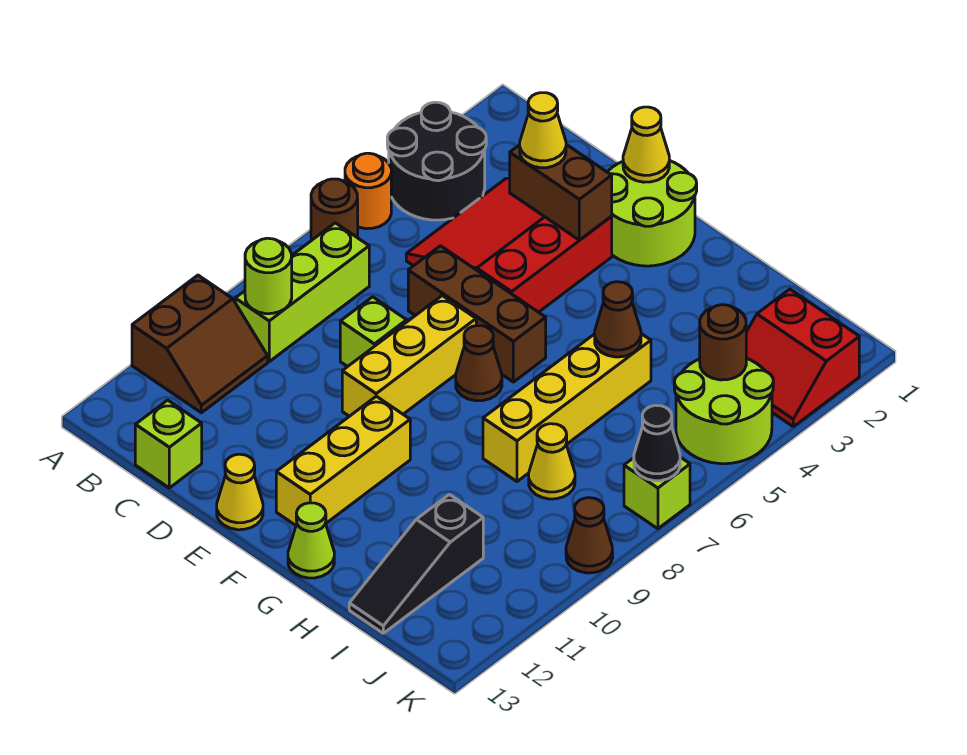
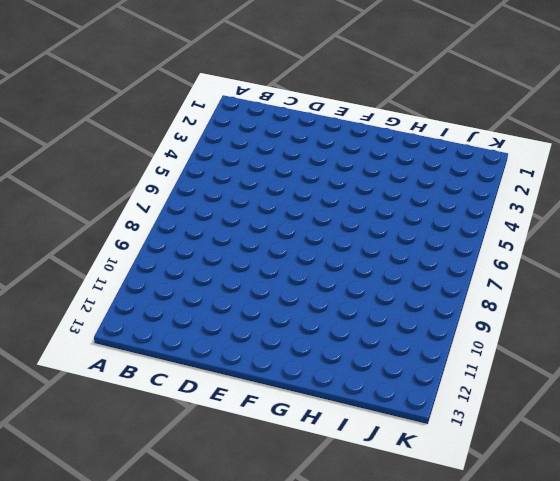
none -> black 2x2 round brick [387,102,486,220]
none -> orange 1x1 round brick [345,153,391,229]
none -> brown 1x1 round brick [311,179,358,241]

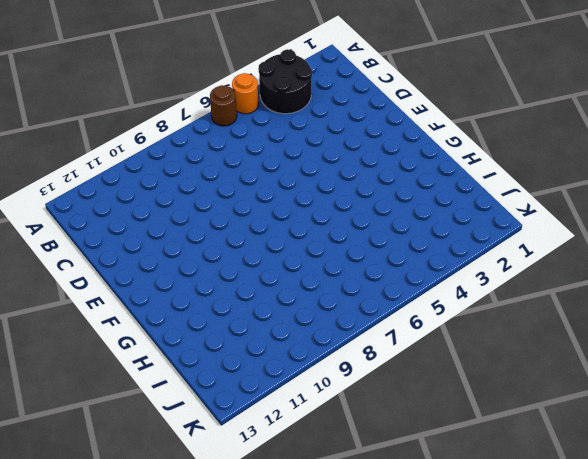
none -> brown 2x2 slope [132,275,268,413]
none -> lime 1x3 brick [235,223,369,362]
none -> red 3x3 slope [406,178,612,312]

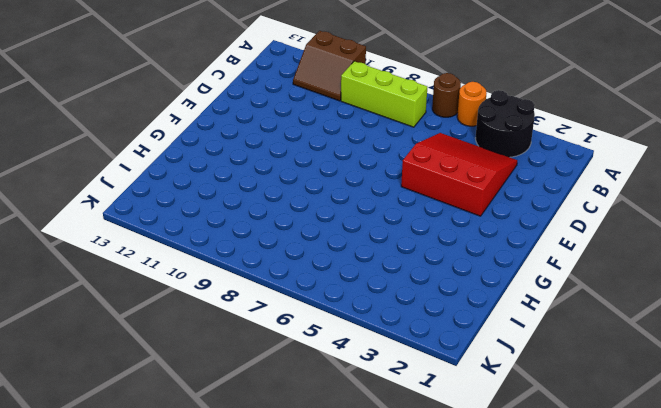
none -> lime 1x1 brick [135,400,202,488]
none -> brown 1x3 brick [408,246,546,382]
none -> lime 1x1 brick [340,297,407,367]

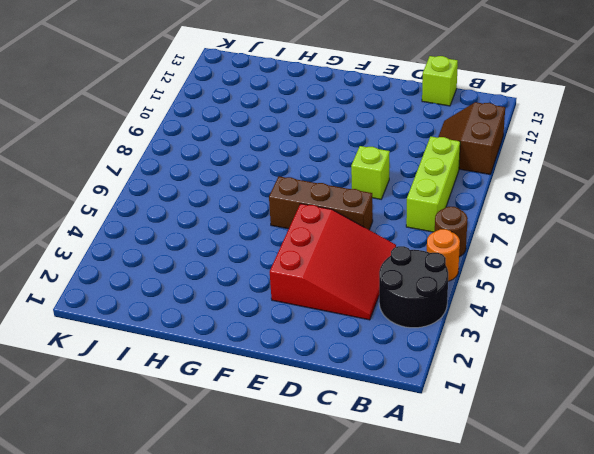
none -> lime 2x2 round brick [608,161,697,266]
none -> yellow 1x3 brick [342,296,476,416]
none -> yellow 1x1 cone [217,454,263,530]

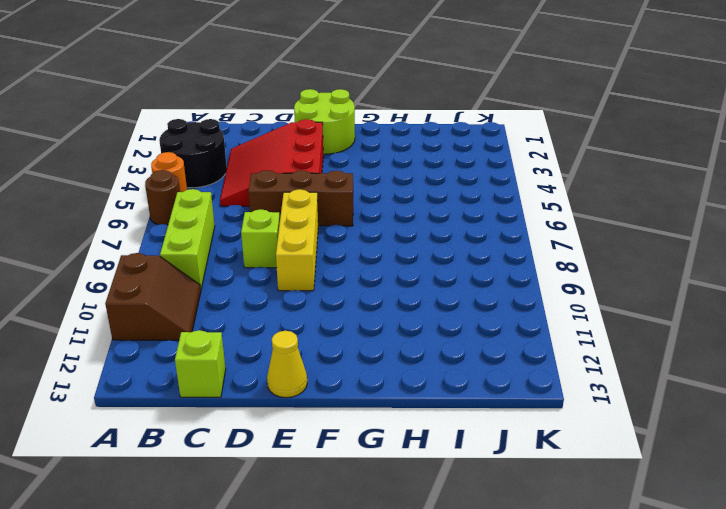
none -> brown 1x1 cone [456,326,502,401]
none -> yellow 1x3 brick [276,396,410,525]
none -> lime 1x1 cone [288,503,334,578]

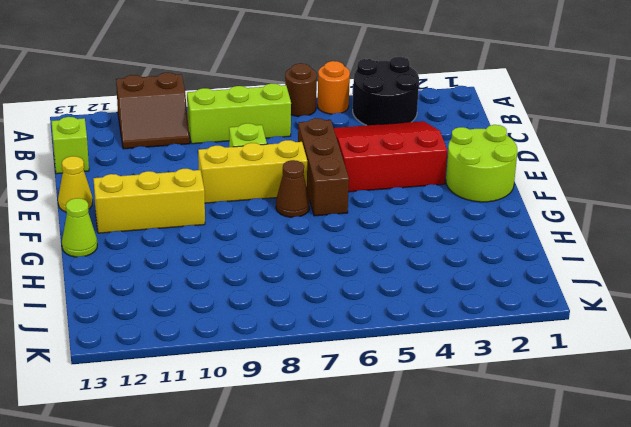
none -> yellow 1x4 brick [483,334,651,481]
none -> yellow 1x1 cone [529,424,575,499]
none -> black 1x3 slope [349,495,483,633]

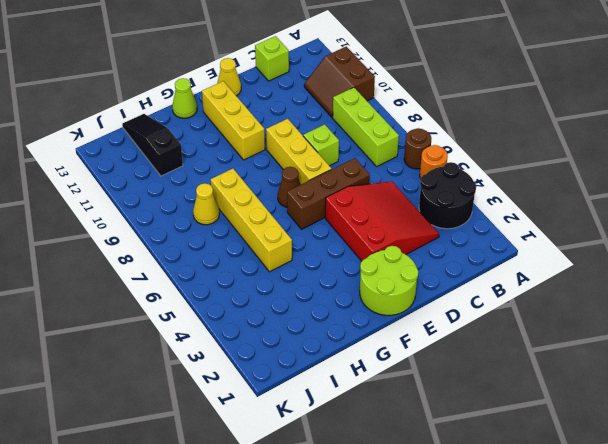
none -> red 2x2 slope [746,289,859,427]
none -> lime 2x2 round brick [674,358,773,464]
none -> lime 1x1 brick [624,457,690,529]

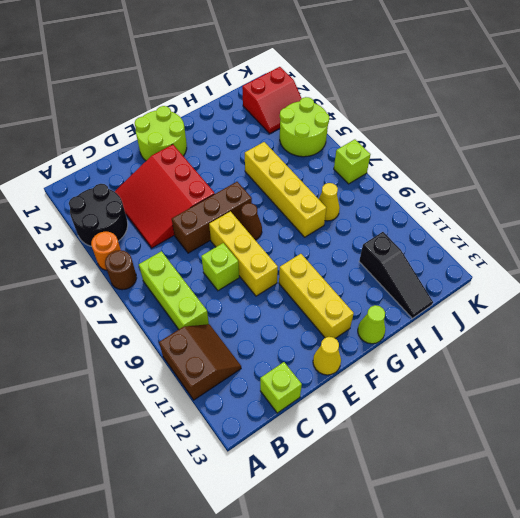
none -> brown 1x1 cone [566,498,613,573]
none -> lime 1x1 round brick [245,238,292,314]
none -> brown 1x2 brick [510,145,612,240]

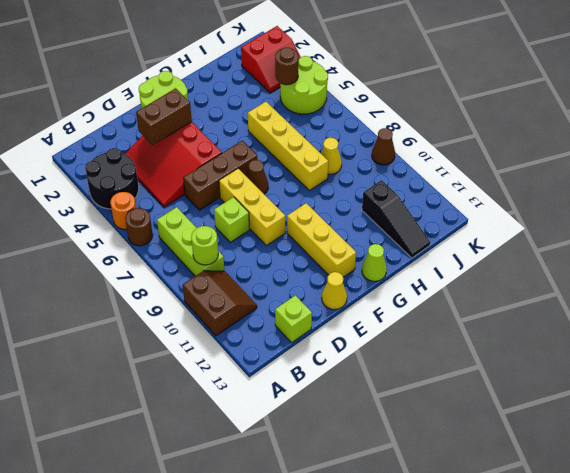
none -> lime 1x1 brick [624,457,690,529]
none -> yellow 1x1 cone [623,107,669,182]
none -> brown 1x1 cone [595,282,641,357]

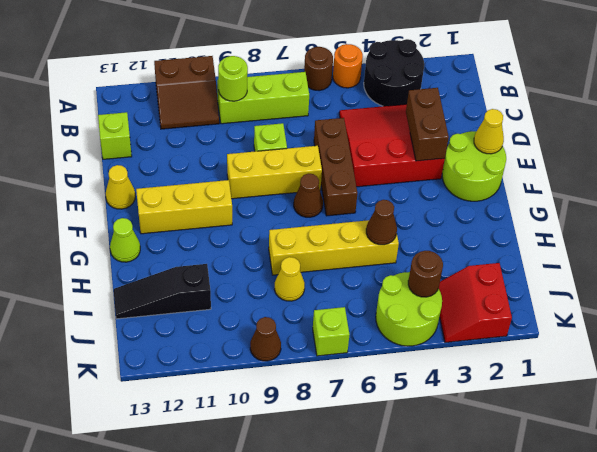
none -> black 1x1 cone [634,405,680,481]
none -> yellow 1x1 cone [520,93,566,168]

